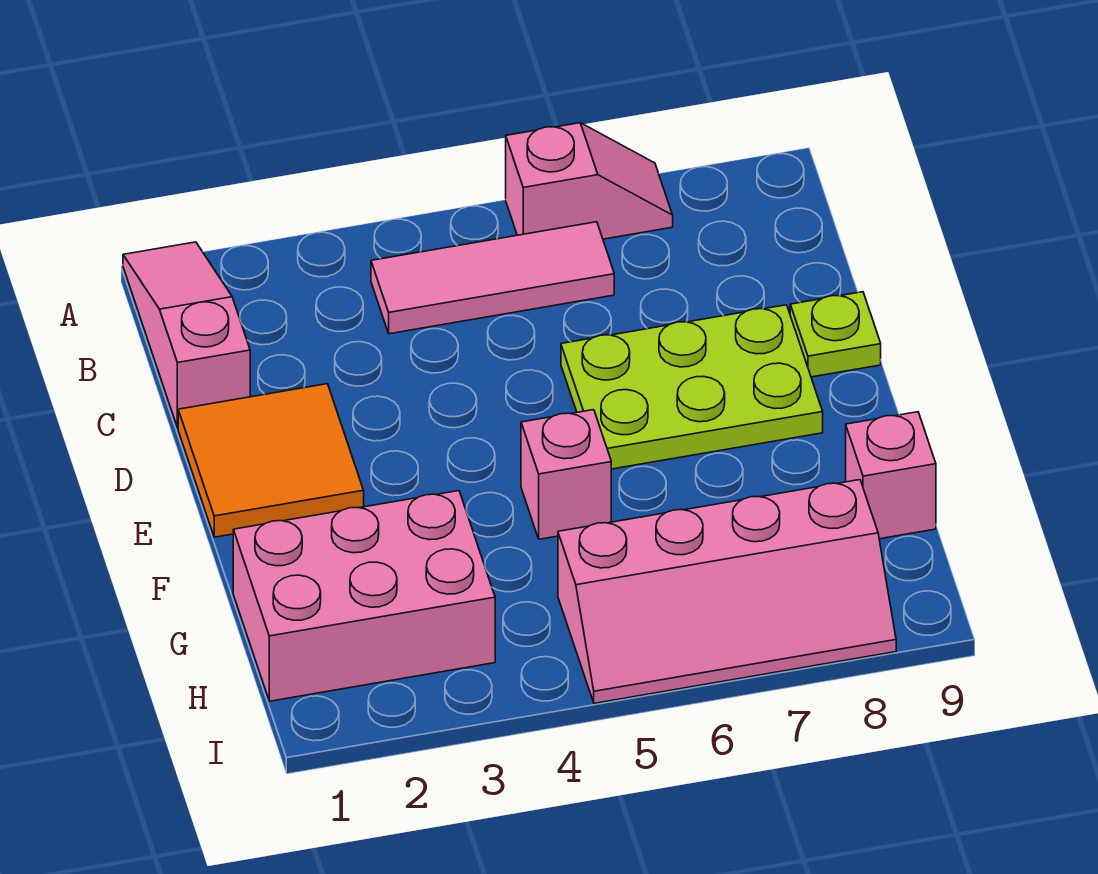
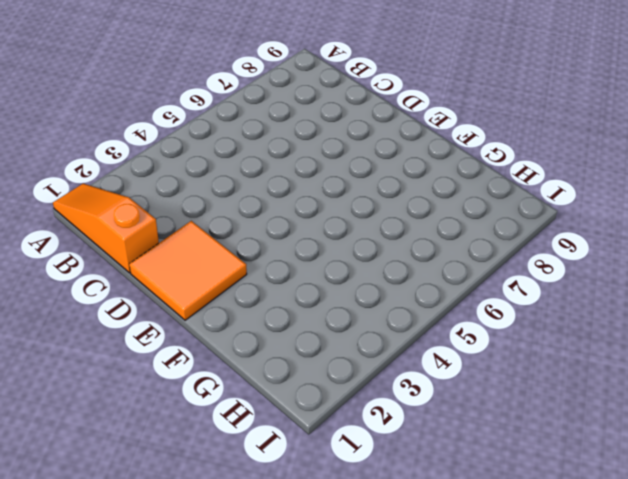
orange 1x3 slope [53,183,159,273] -> pink 1x3 slope [123,242,250,428]
none -> pink 1x2 slope [506,123,673,239]
none -> pink 1x3 tile [371,222,614,334]

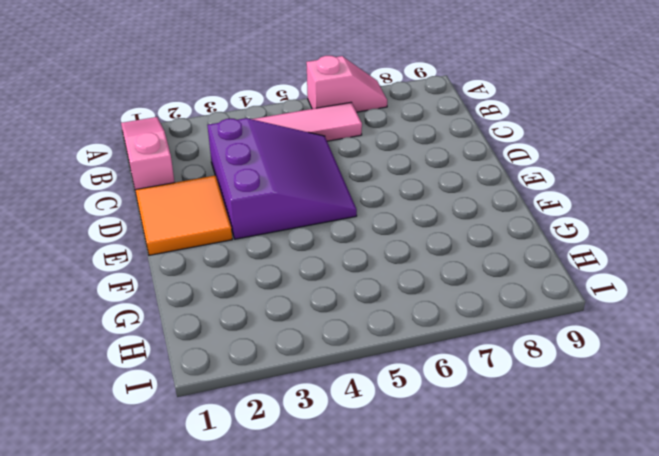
purple 3x3 slope [207,118,357,239] -> none
none -> lime 2x3 plate [561,305,823,469]
none -> lime 1x1 plate [790,292,881,377]

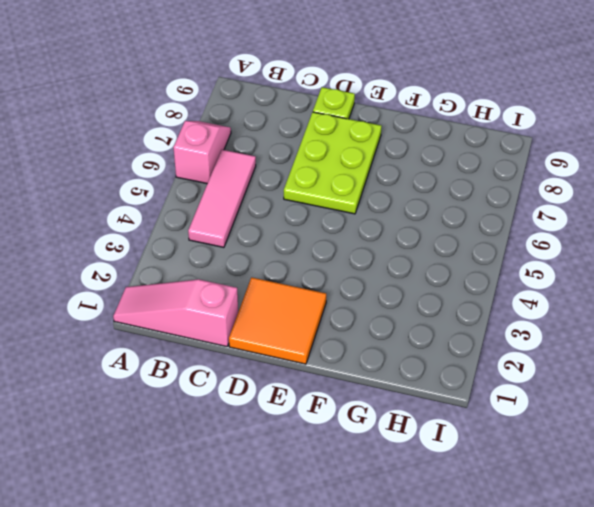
none -> pink 1x1 brick [521,410,611,539]
none -> pink 2x3 brick [233,491,495,701]

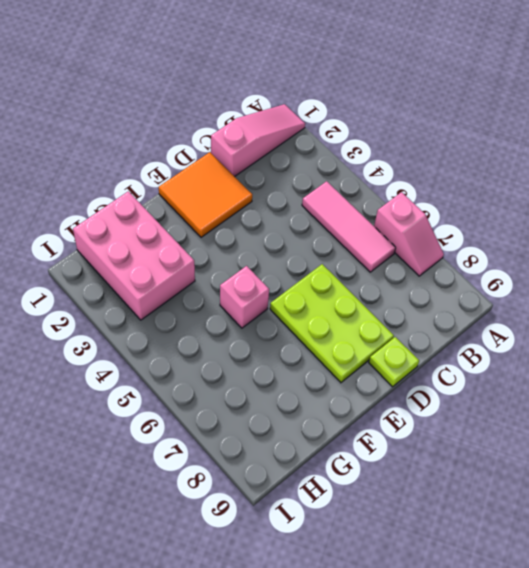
none -> pink 1x1 brick [846,412,936,539]
none -> pink 2x4 slope [558,480,896,703]

